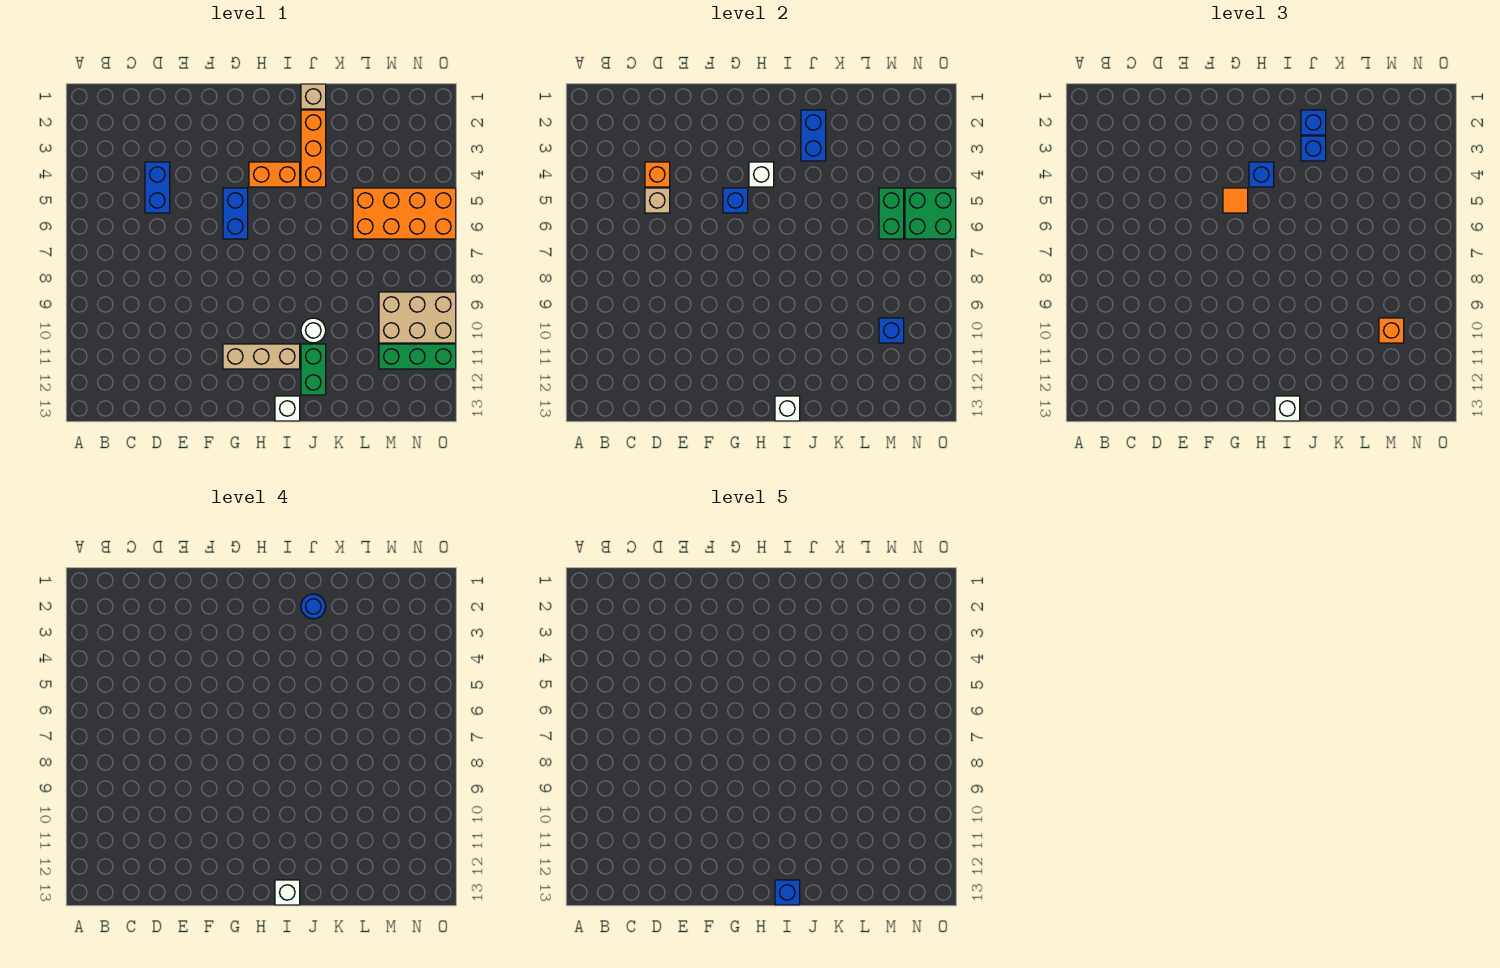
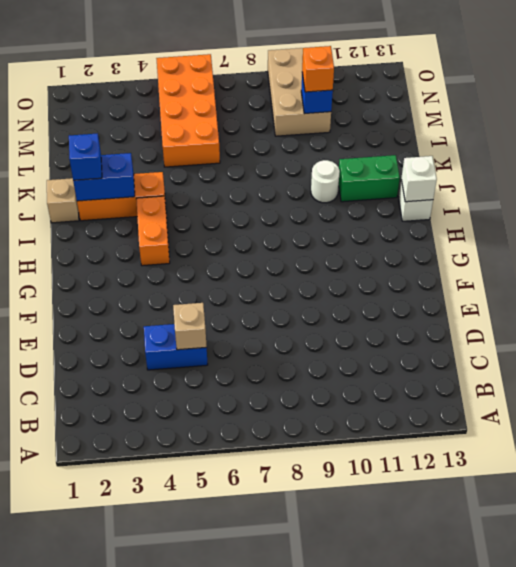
none -> blue 1x2 brick [223,188,248,239]
none -> tan 1x3 brick [223,344,300,369]
none -> green 1x3 brick [379,344,456,369]
none -> orange 1x1 brick [645,162,670,187]

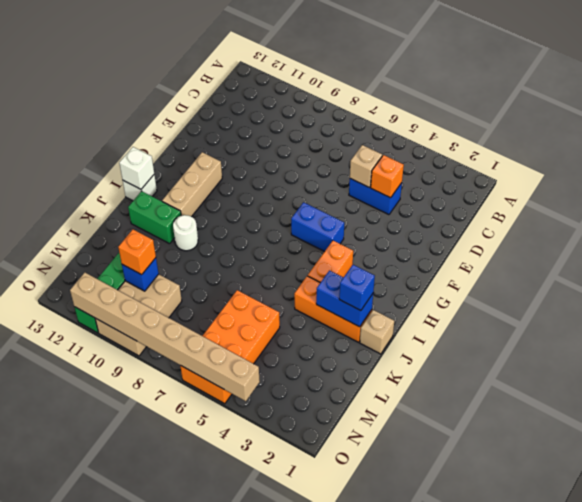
tan 1x8 brick [70,273,260,401] -> green 2x2 brick [905,188,956,239]
none -> blue 1x1 brick [723,188,748,213]
none -> white 1x1 brick [749,162,774,187]
none -> green 1x2 brick [879,188,904,239]
none -> orange 1x1 tile [1223,188,1248,213]

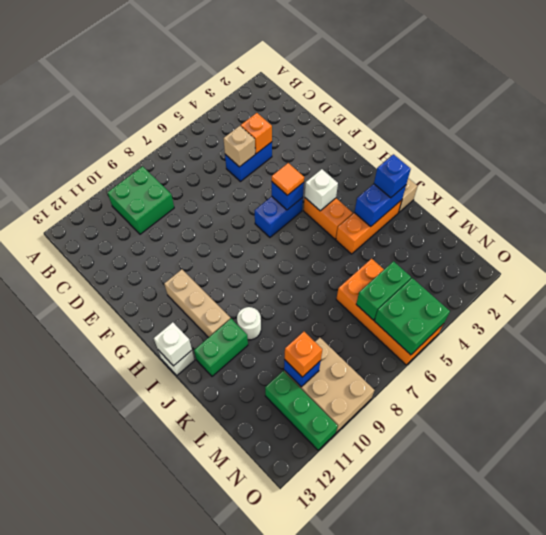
green 2x2 brick [107,166,174,234] -> none
none -> blue 1x1 brick [1249,162,1274,187]
none -> white 1x1 brick [1275,396,1300,421]
none -> blue 1x1 brick [1301,136,1326,161]
none -> white 1x1 brick [275,880,300,905]

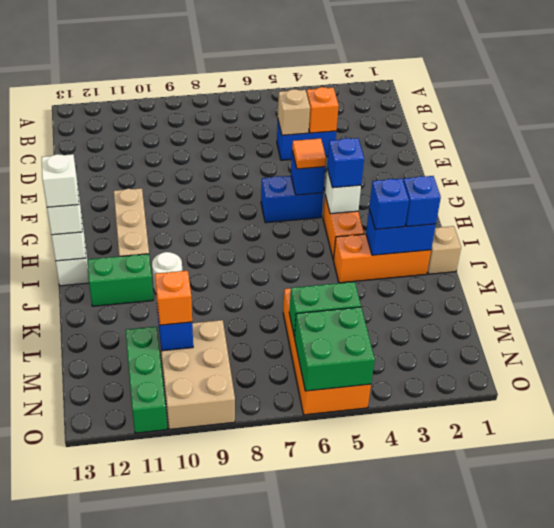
none -> blue 1x1 round brick [301,594,326,619]
none -> blue 1x1 brick [775,880,800,905]

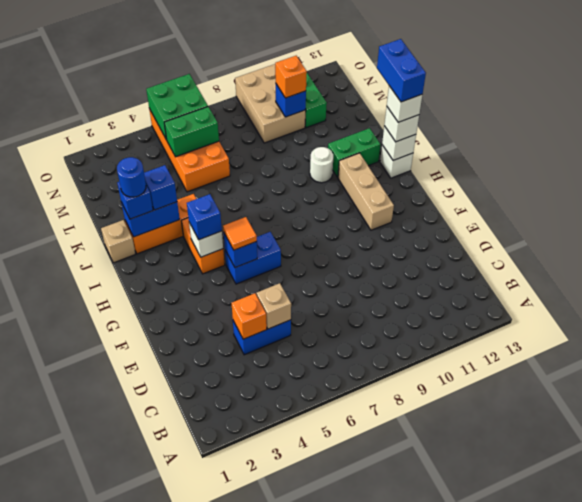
blue 1x2 brick [377,39,426,102] -> blue 1x1 brick [775,880,800,905]

